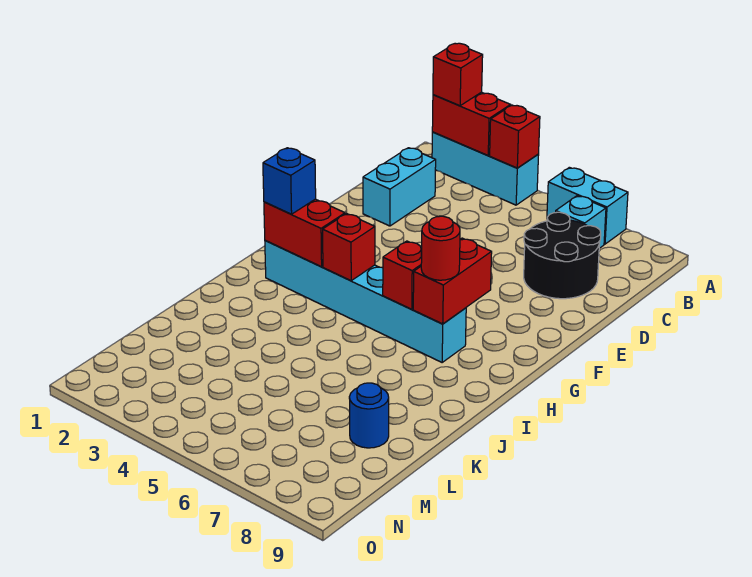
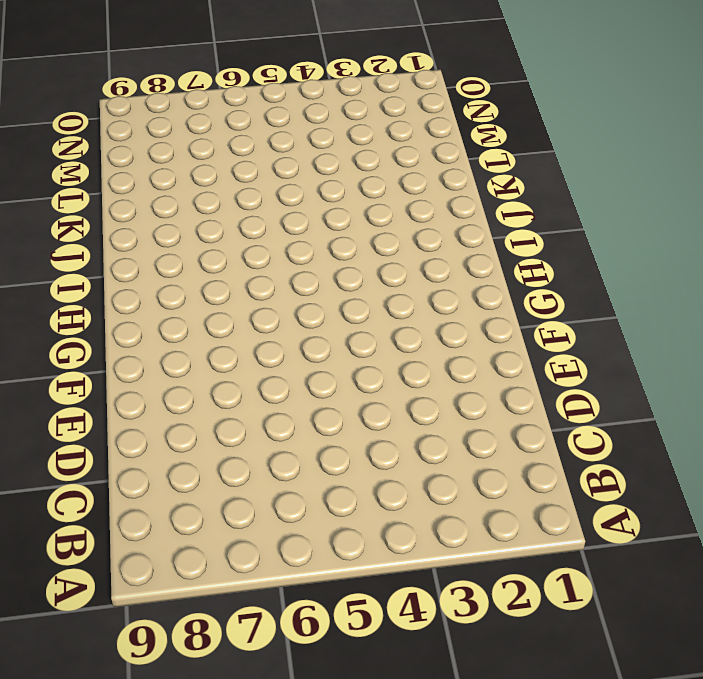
none -> cyan 1x3 brick [432,132,539,205]
none -> cyan 1x2 brick [547,167,628,244]
none -> cyan 1x1 brick [556,196,606,248]

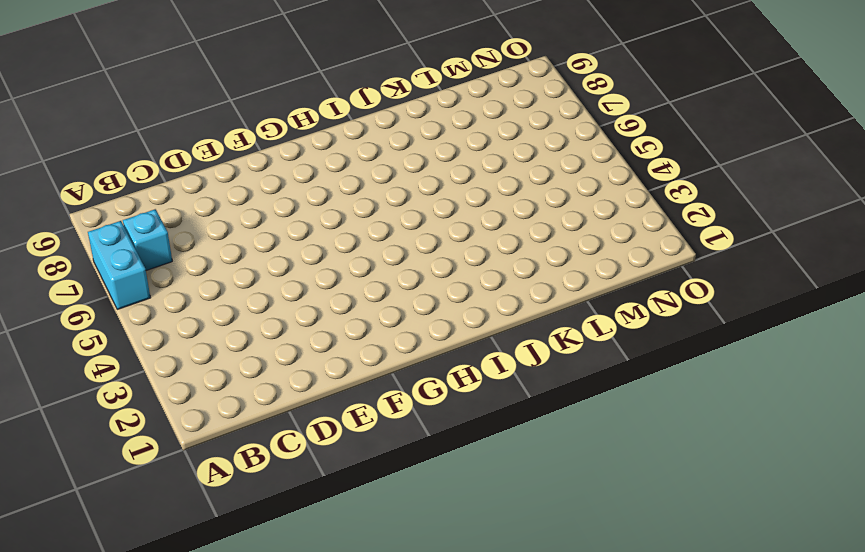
none -> cyan 1x3 brick [432,132,539,205]
none -> cyan 1x2 brick [363,148,436,226]
none -> black 2x2 round brick [524,212,601,299]

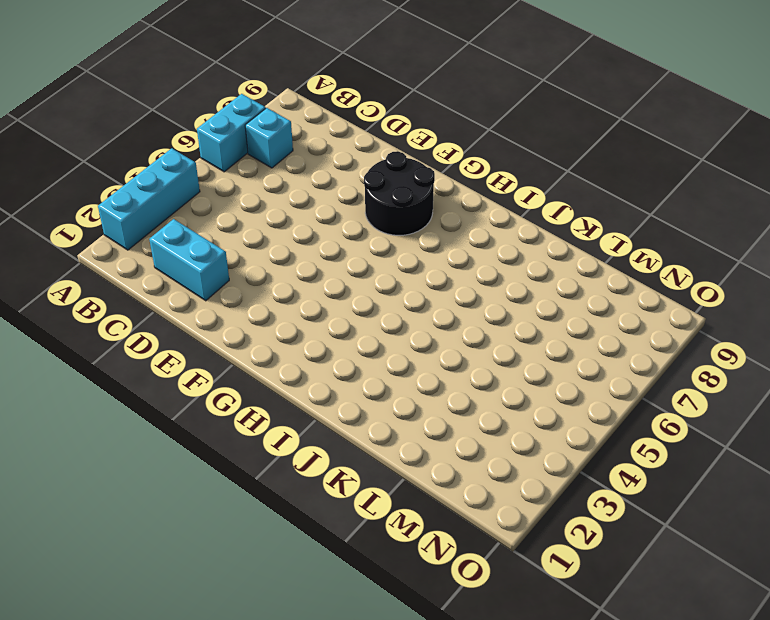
black 2x2 round brick [364,151,435,235] -> black 2x2 round brick moved to [524,212,601,299]
none -> cyan 1x6 brick [265,241,466,362]
none -> blue 1x1 round brick [349,383,389,448]
none -> red 1x2 brick [432,92,511,156]

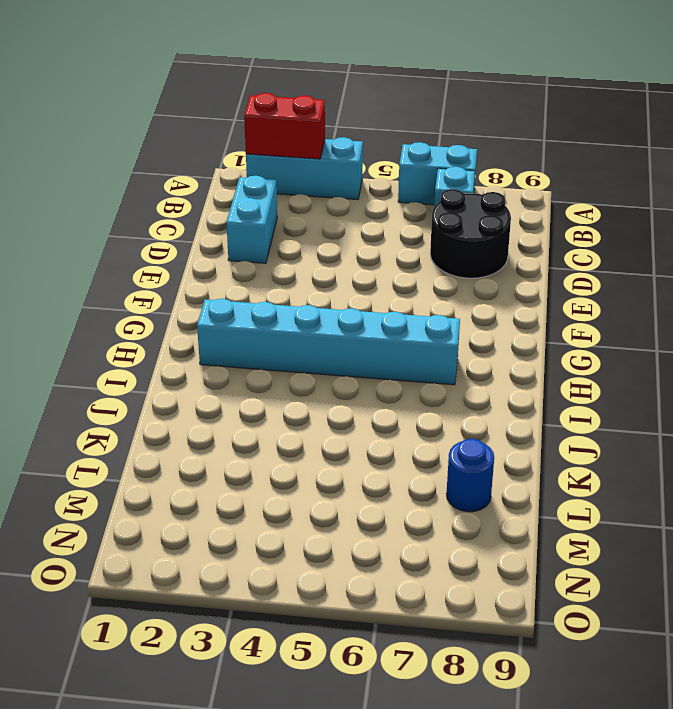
none -> red 1x1 brick [490,105,540,168]
none -> red 1x2 brick [413,238,492,324]
none -> red 1x2 brick [264,199,345,267]

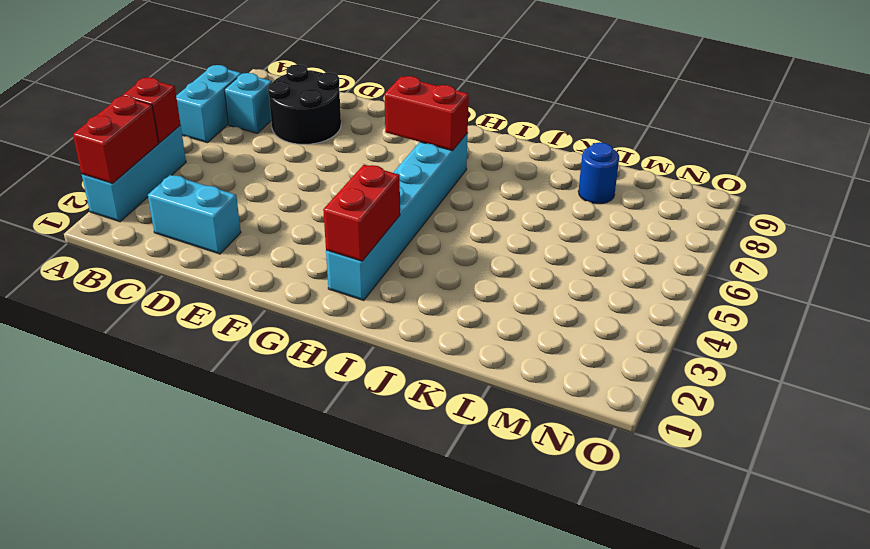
none -> red 1x1 brick [323,213,375,281]
none -> red 1x1 brick [383,241,422,309]
none -> red 1x1 brick [433,43,483,106]

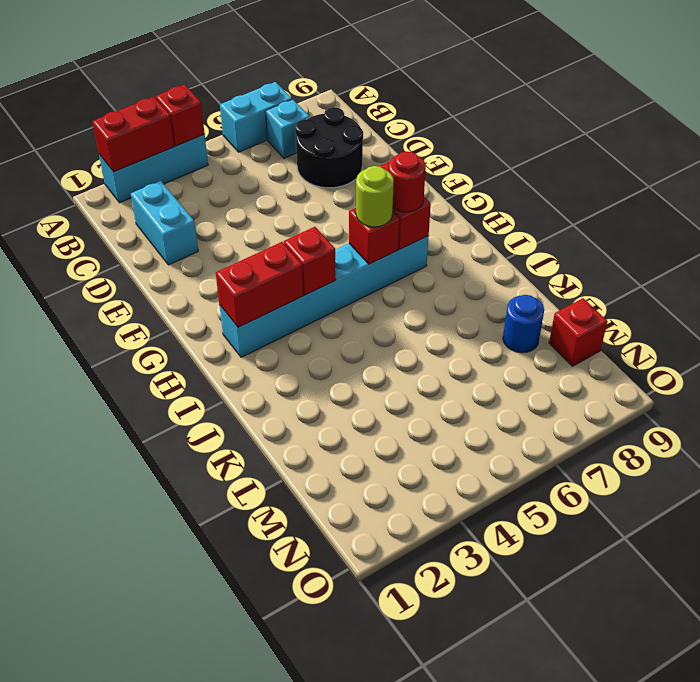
lime 1x1 round brick [356,166,394,227] -> none
red 1x1 brick [549,298,608,366] -> red 1x1 brick moved to [433,43,483,106]
none -> blue 1x1 brick [263,148,316,214]

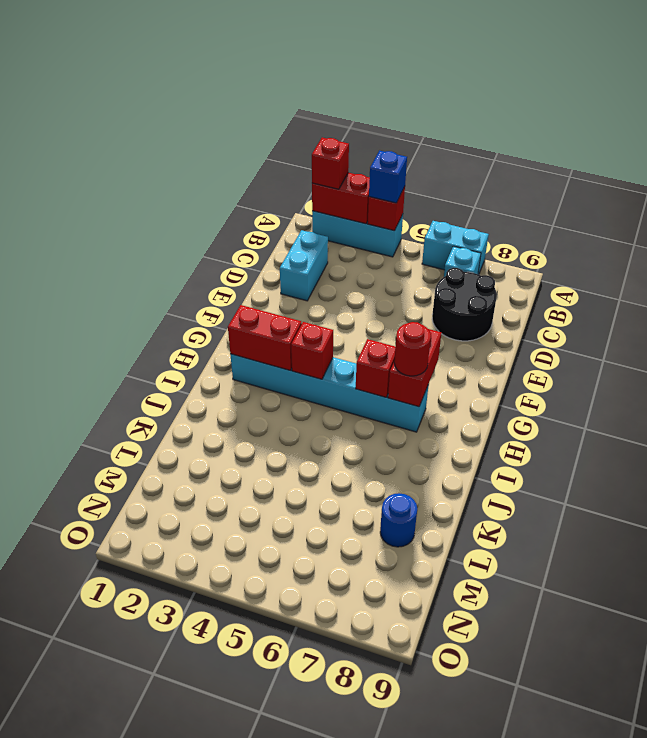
blue 1x1 brick [369,151,407,203] -> blue 1x1 brick moved to [263,148,316,214]

